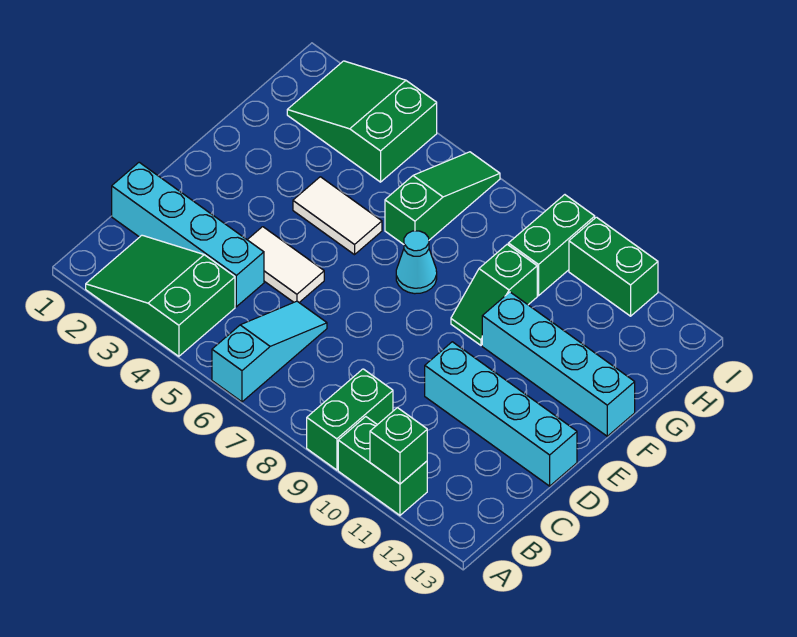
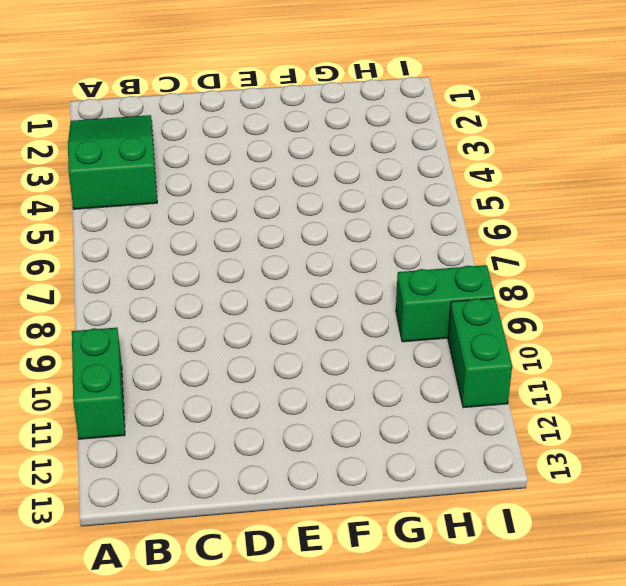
none -> cyan 1x3 slope [212,301,327,402]
none -> green 1x2 brick [307,369,393,470]
none -> cyan 1x4 brick [112,162,264,307]

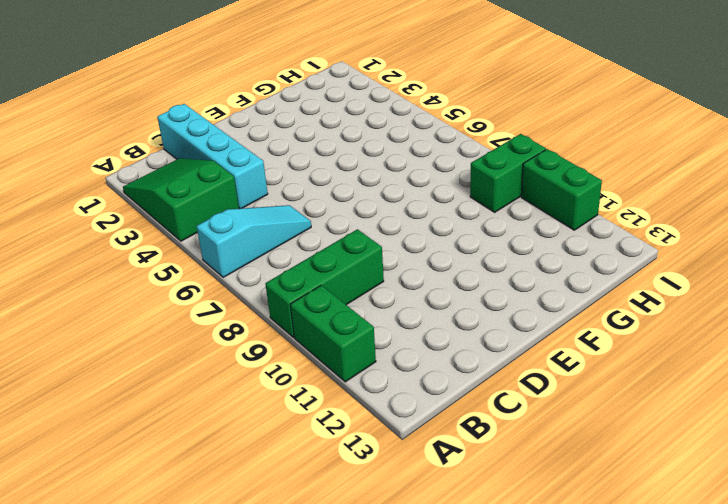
green 1x3 brick [265,229,384,337] -> green 1x2 brick [307,369,393,470]
none -> white 1x2 tile [248,227,324,302]
none -> cyan 1x4 brick [425,342,577,486]
none -> white 1x2 tile [293,177,382,255]

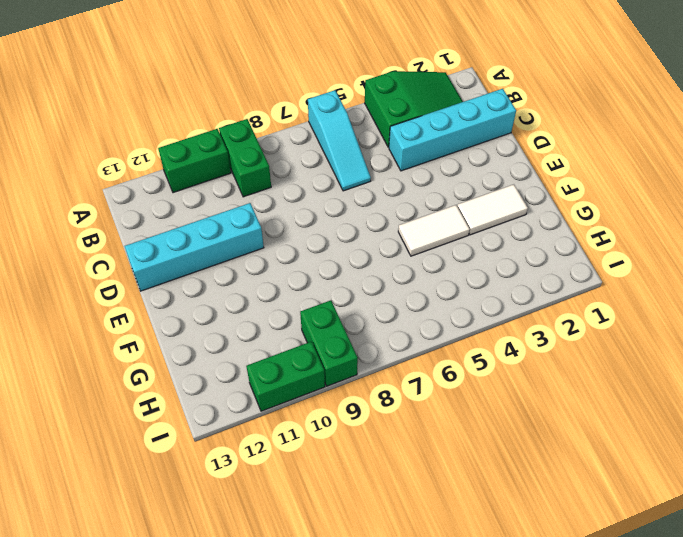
white 1x2 tile [457,184,528,235] -> white 1x2 tile moved to [248,227,324,302]
none -> cyan 1x1 cone [396,231,437,294]
none -> green 1x2 slope [451,244,537,345]
none -> cyan 1x4 brick [482,292,635,436]

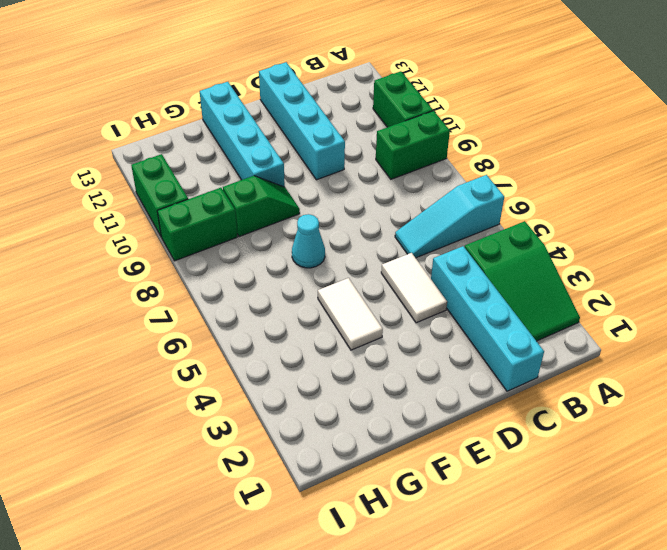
none -> green 1x3 slope [385,152,500,244]
none -> green 2x3 slope [287,61,437,182]
none -> green 1x1 brick [370,408,427,484]

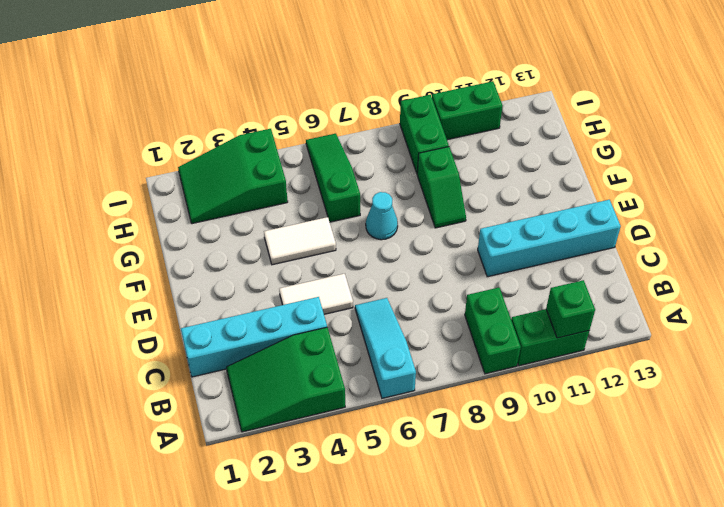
none -> cyan 1x4 brick [482,292,635,436]

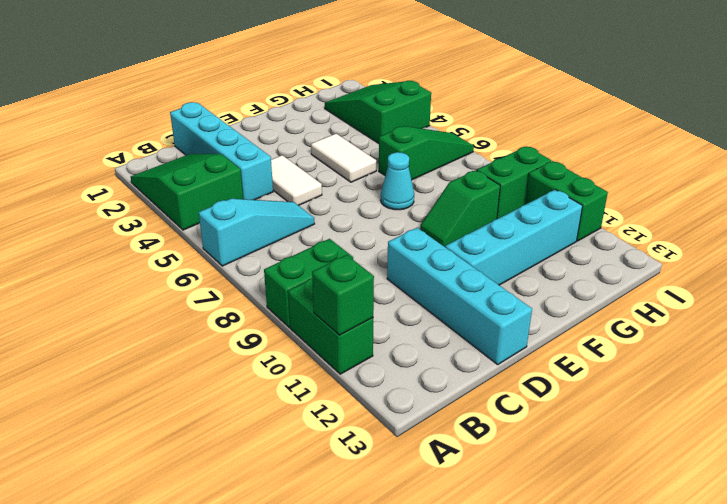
cyan 1x4 brick [445,190,583,285] -> cyan 1x4 brick turned to [482,292,635,436]

